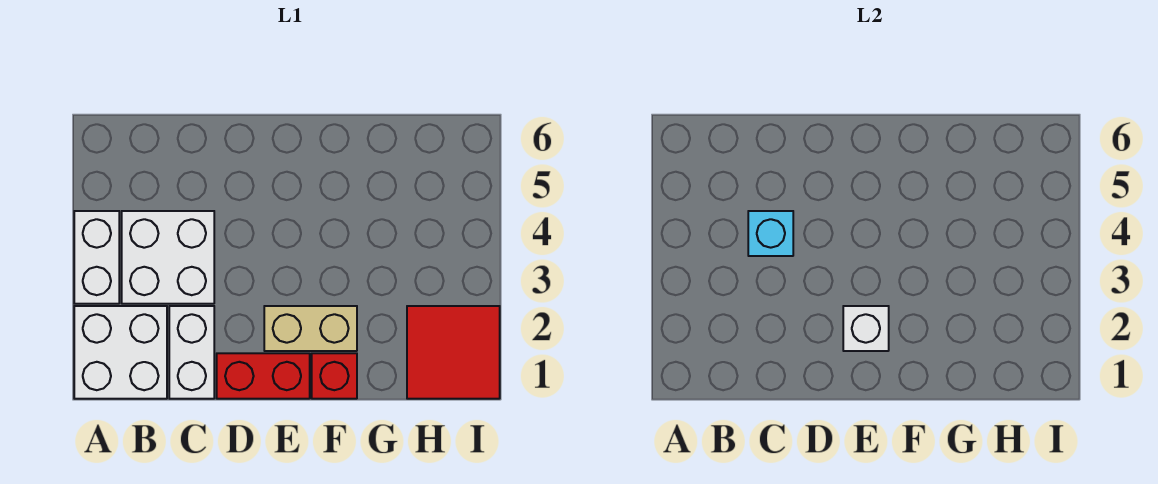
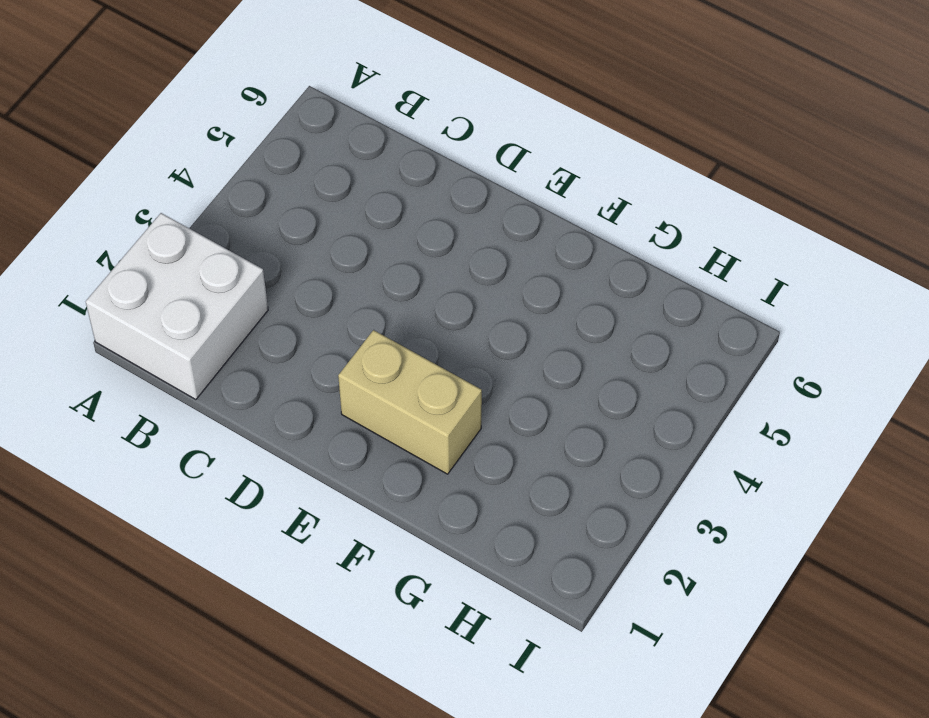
none -> white 1x2 brick [74,211,119,304]
none -> white 2x2 brick [122,211,214,304]

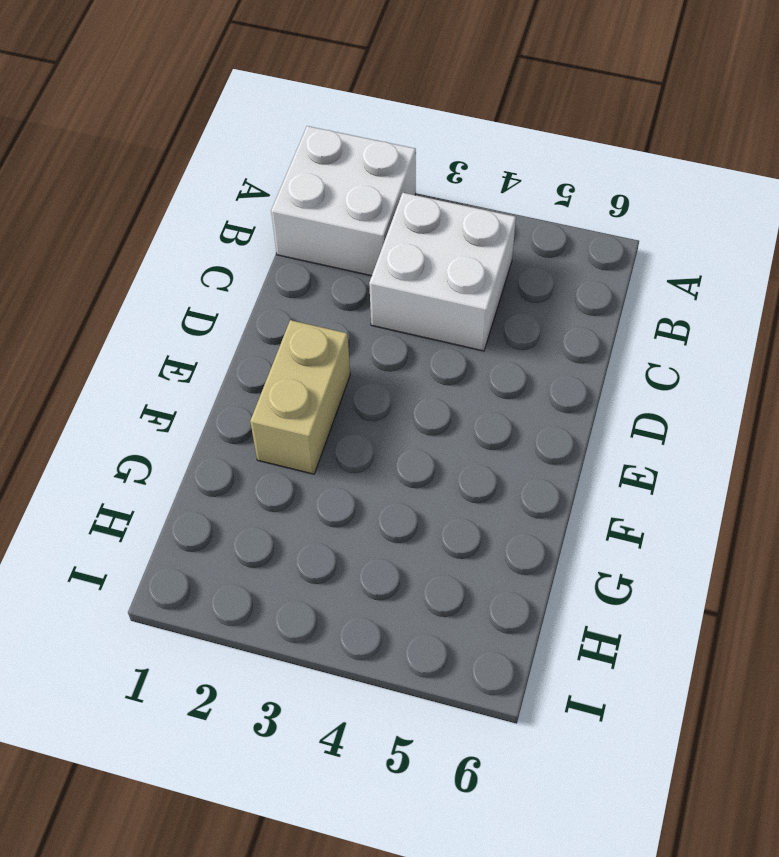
none -> white 1x2 brick [74,211,119,304]
none -> white 1x2 brick [169,306,214,399]

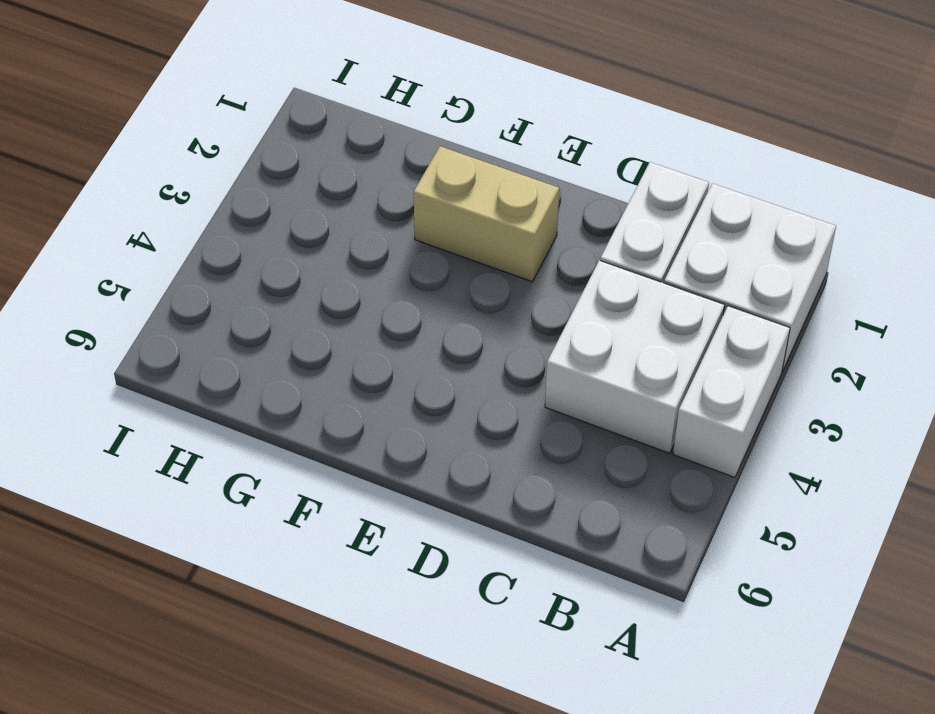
none -> red 1x2 brick [217,353,310,399]
none -> red 1x1 brick [312,353,357,399]

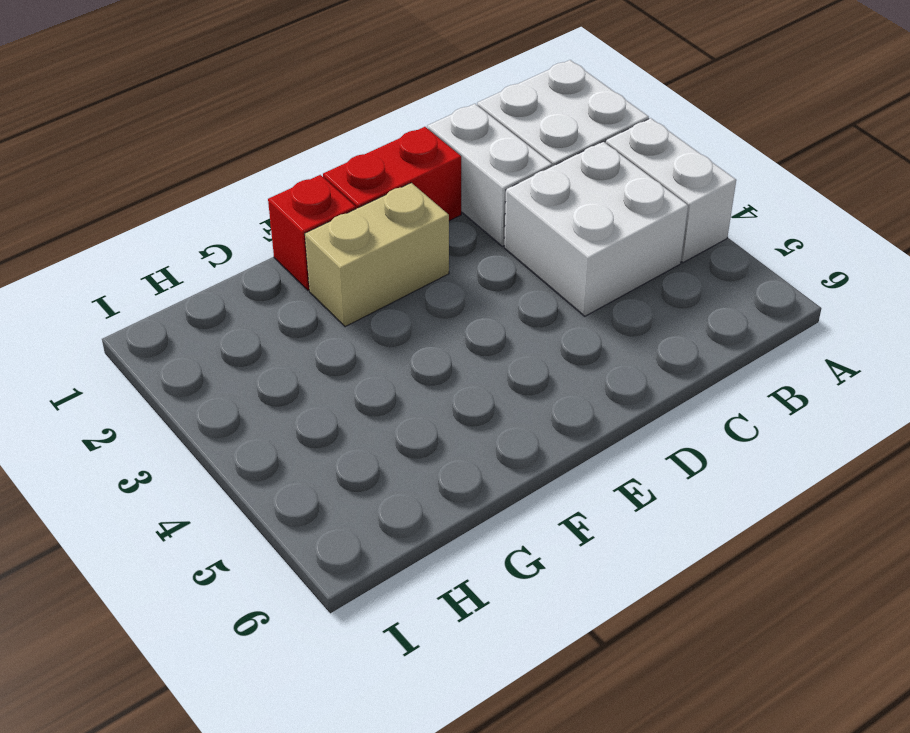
none -> red 2x2 tile [407,306,500,399]
none -> cyan 1x1 brick [748,211,793,256]

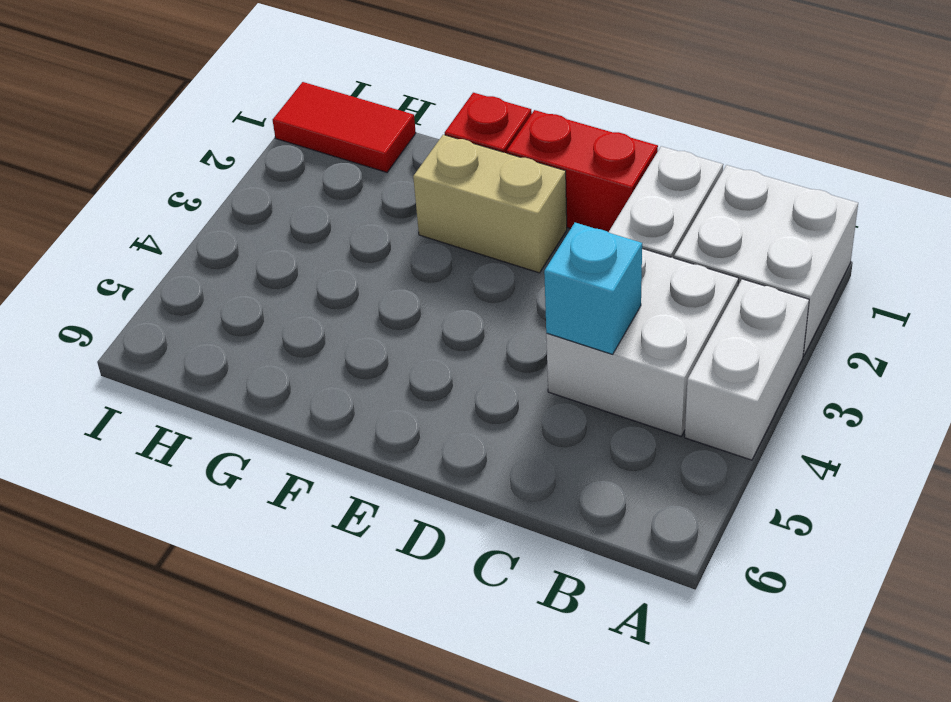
red 1x2 tile [273,82,416,172] -> red 2x2 tile [407,306,500,399]
none -> white 1x1 brick [843,306,889,351]

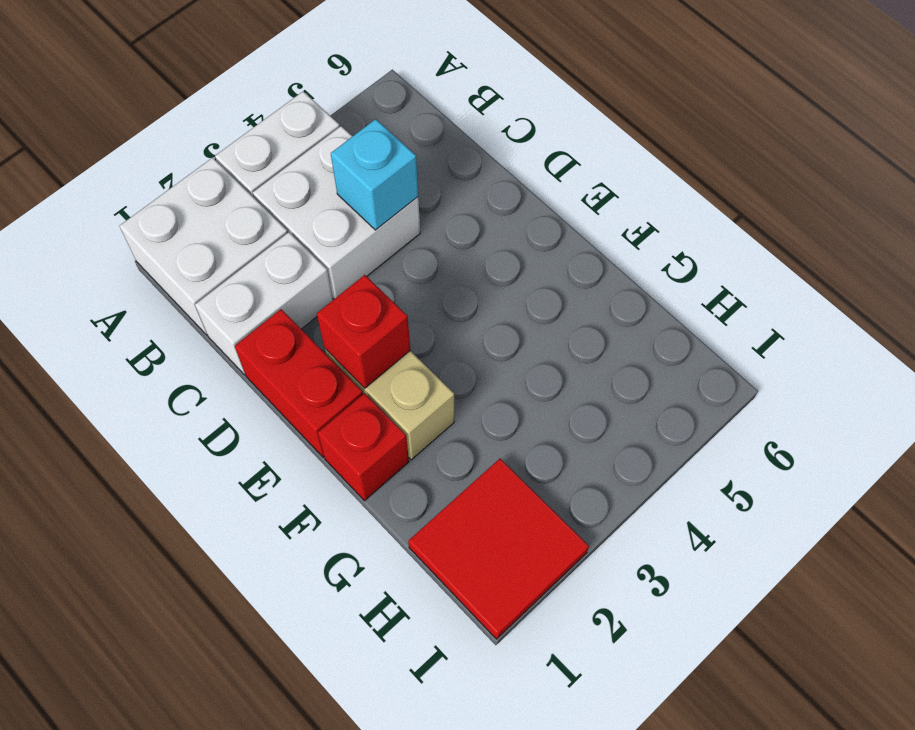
red 1x1 brick [317,275,410,388] -> white 1x1 brick [843,306,889,351]

